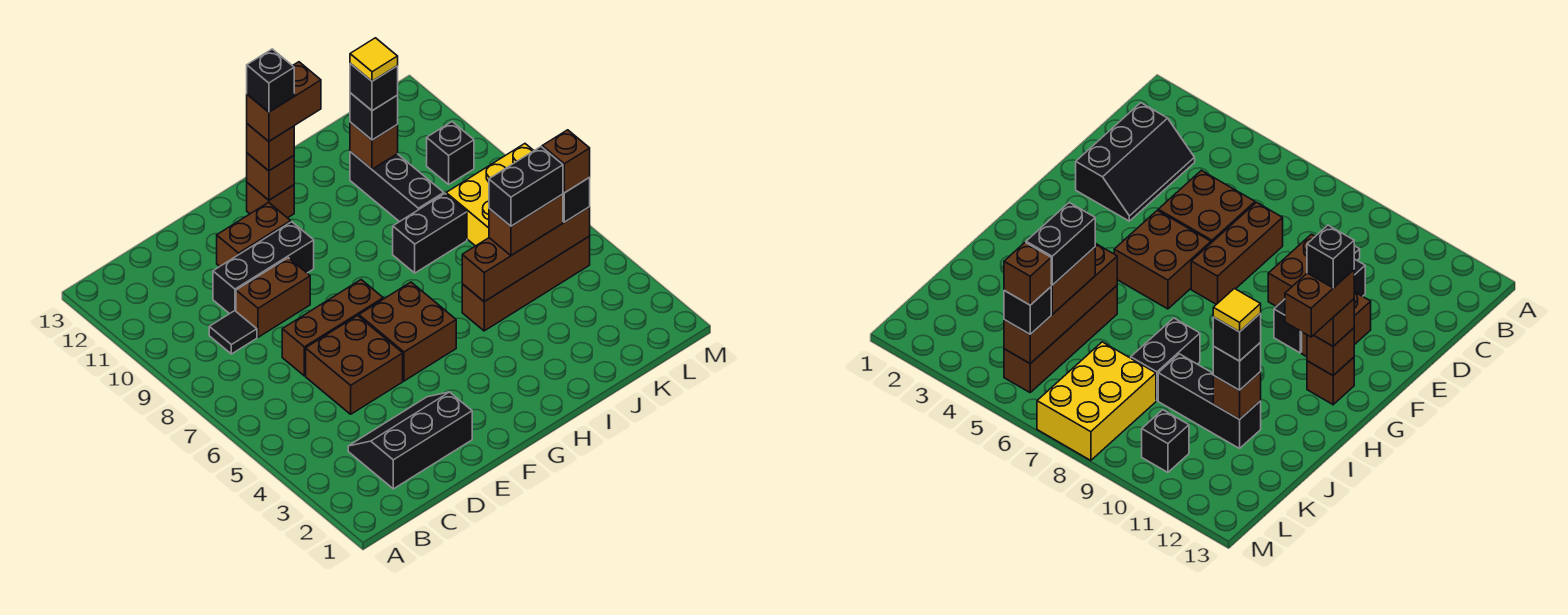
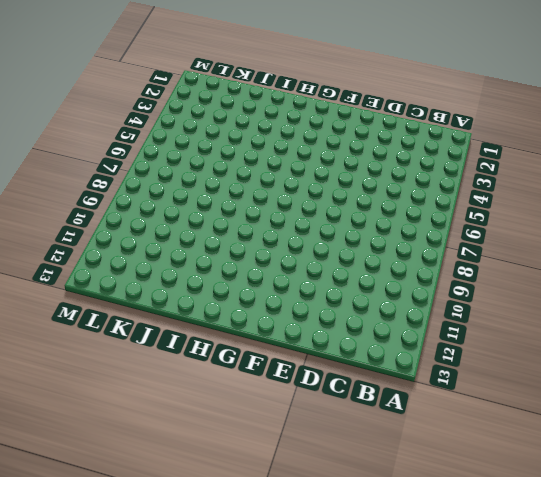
none -> black 2x3 slope [348,392,472,489]
none -> black 1x1 tile [209,311,257,354]
none -> brown 2x2 brick [306,316,403,414]

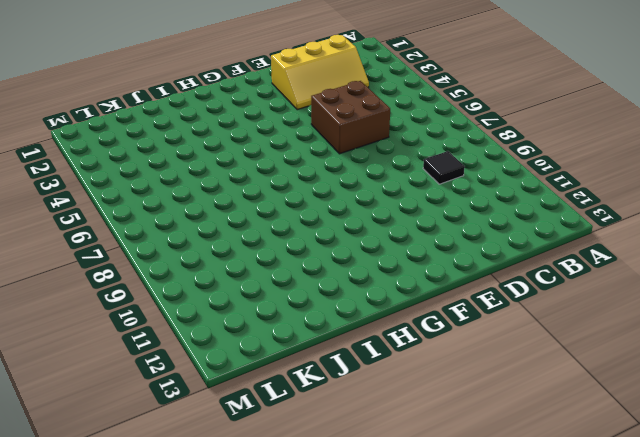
yellow 2x3 slope [271,35,369,110] -> black 2x3 slope [348,392,472,489]
none -> brown 1x3 brick [282,280,383,376]
none -> brown 1x2 brick [236,258,310,337]
none -> black 1x3 brick [213,222,314,314]

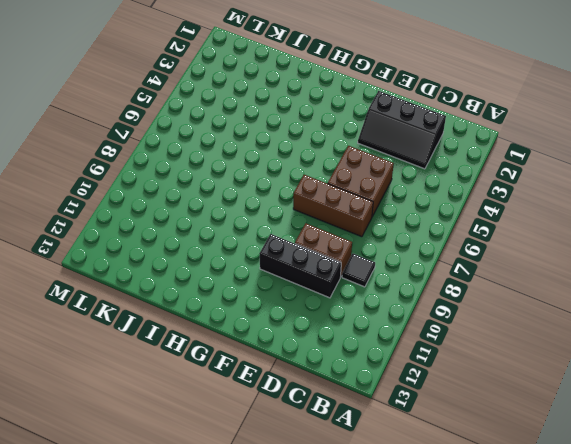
none -> brown 1x2 brick [217,202,291,266]
none -> brown 2x2 brick [359,282,456,381]
none -> brown 1x1 brick [247,183,294,218]

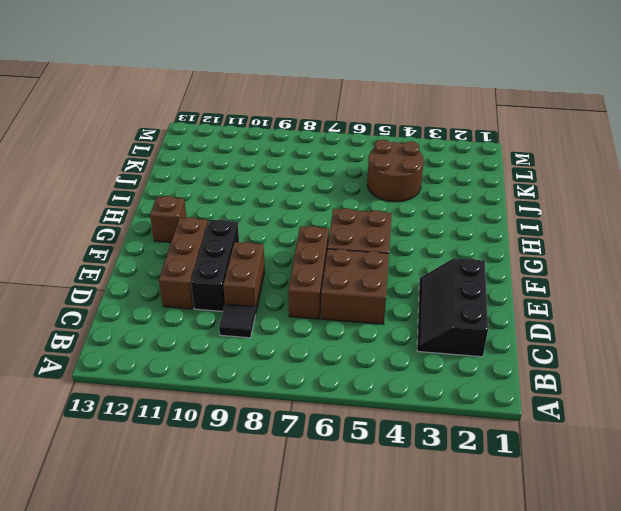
brown 1x3 brick [159,217,208,309] -> brown 1x2 brick [217,202,291,266]
brown 2x2 round brick [367,140,424,202] -> brown 1x4 brick [462,236,590,331]
none -> black 1x2 brick [393,194,467,273]
none -> black 1x3 brick [350,152,444,222]
none -> yellow 2x3 brick [446,144,534,246]

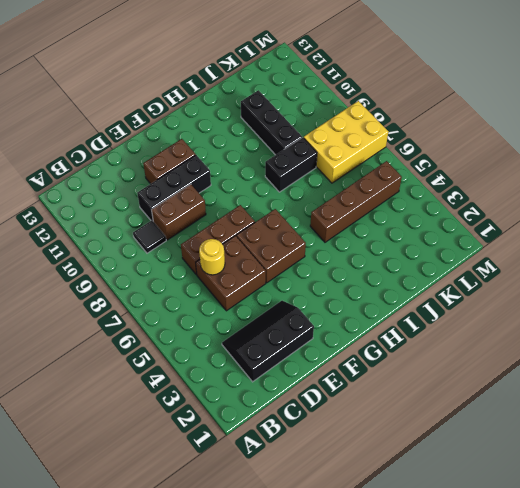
yellow 1x1 round brick [199,239,225,275] -> none
none -> brown 1x1 brick [247,183,294,218]
none -> black 1x1 brick [427,122,474,184]
none -> brown 1x1 brick [247,153,294,200]

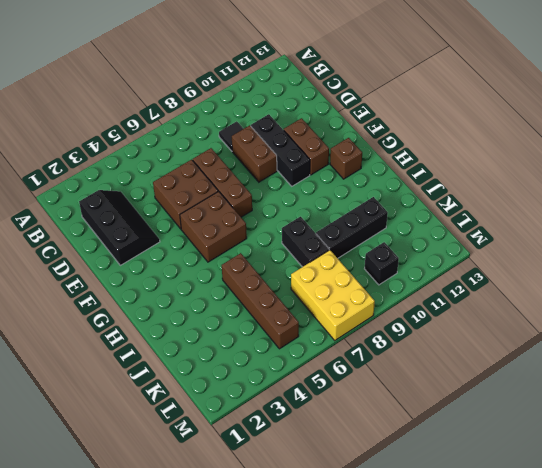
none -> brown 1x1 brick [247,153,294,200]
none -> brown 1x4 brick [462,207,590,302]
none -> brown 1x1 brick [350,122,398,169]

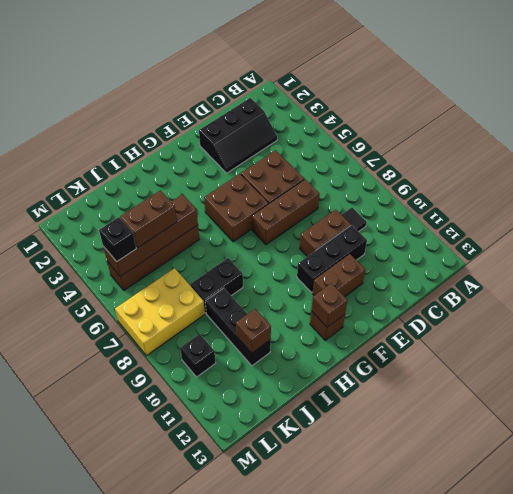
none -> brown 1x1 brick [247,124,294,171]
none -> black 1x1 brick [350,93,398,140]
none -> brown 1x2 brick [247,62,321,141]

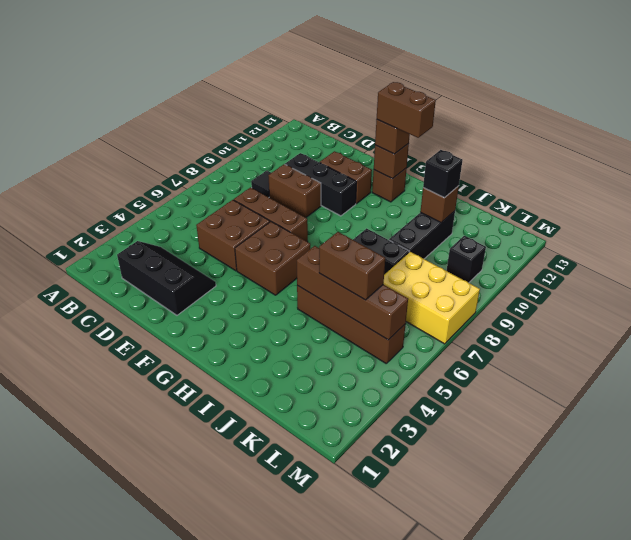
none -> black 1x1 brick [563,178,590,222]
none -> black 1x2 brick [489,147,563,226]
none -> black 1x1 brick [350,64,398,111]

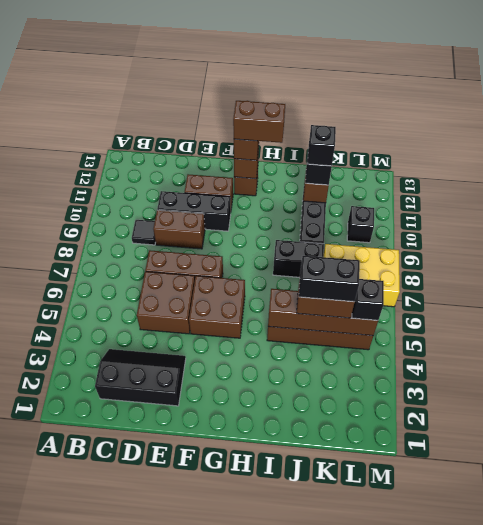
none -> brown 1x1 brick [542,130,590,193]
none -> black 1x1 brick [247,49,294,112]
none -> yellow 1x1 tile [350,38,398,81]

